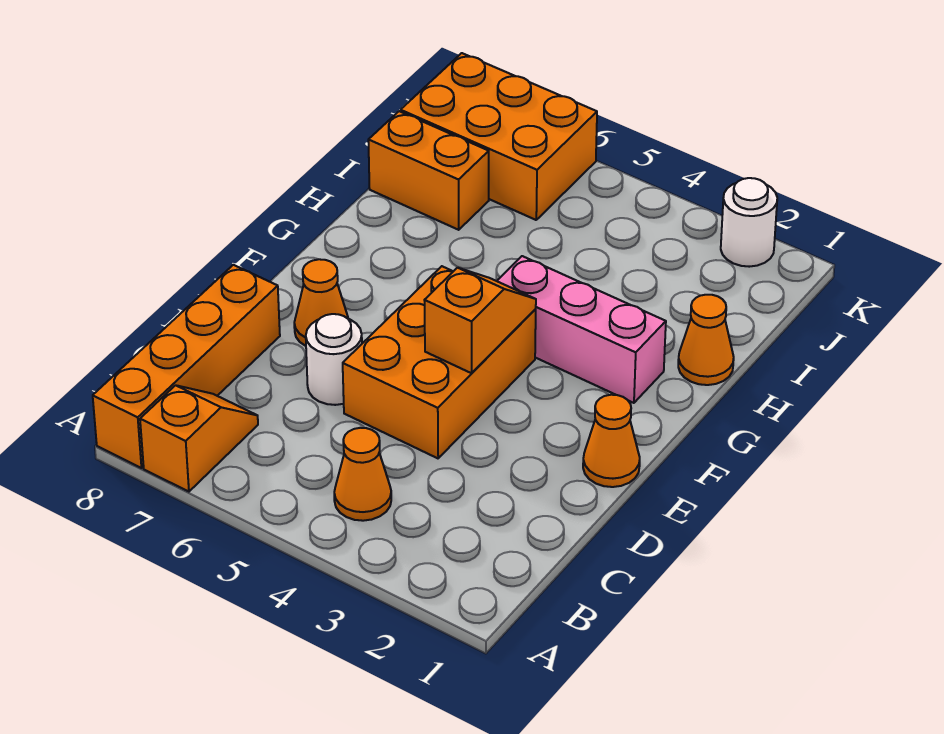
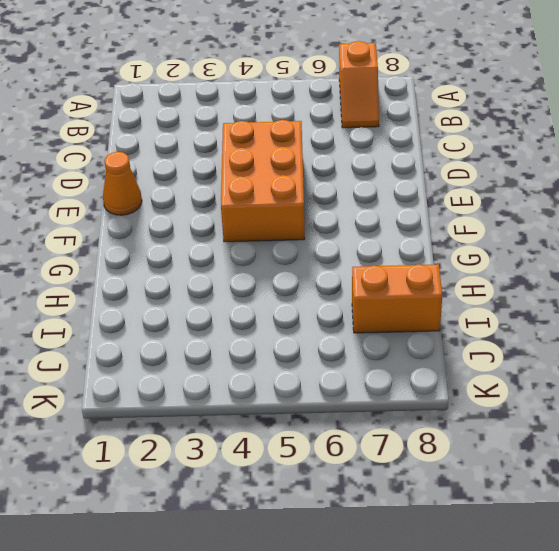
none -> orange 1x4 brick [93,265,280,468]
none -> orange 1x1 cone [334,428,391,521]
none -> white 1x1 round brick [306,314,362,405]

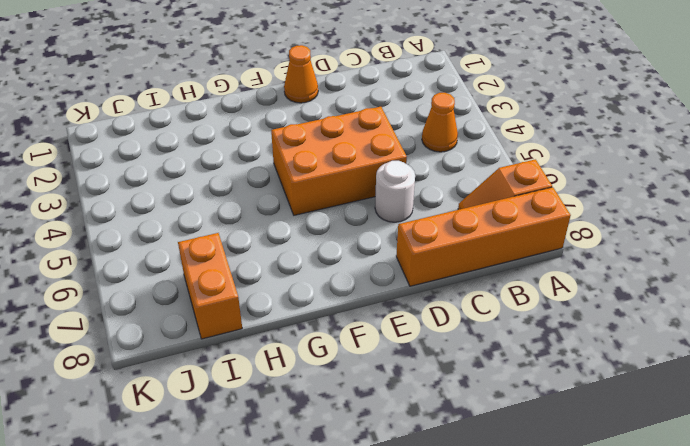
none -> orange 1x1 cone [294,259,348,346]
none -> pink 1x3 brick [497,256,666,403]
none -> orange 1x1 cone [678,295,734,385]

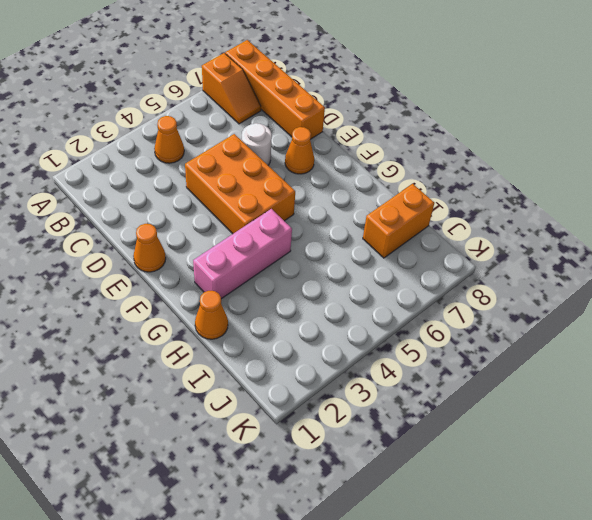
none -> orange 2x3 brick [401,53,597,220]
none -> white 1x1 round brick [721,178,777,267]
none -> orange 1x2 slope [424,268,536,373]

